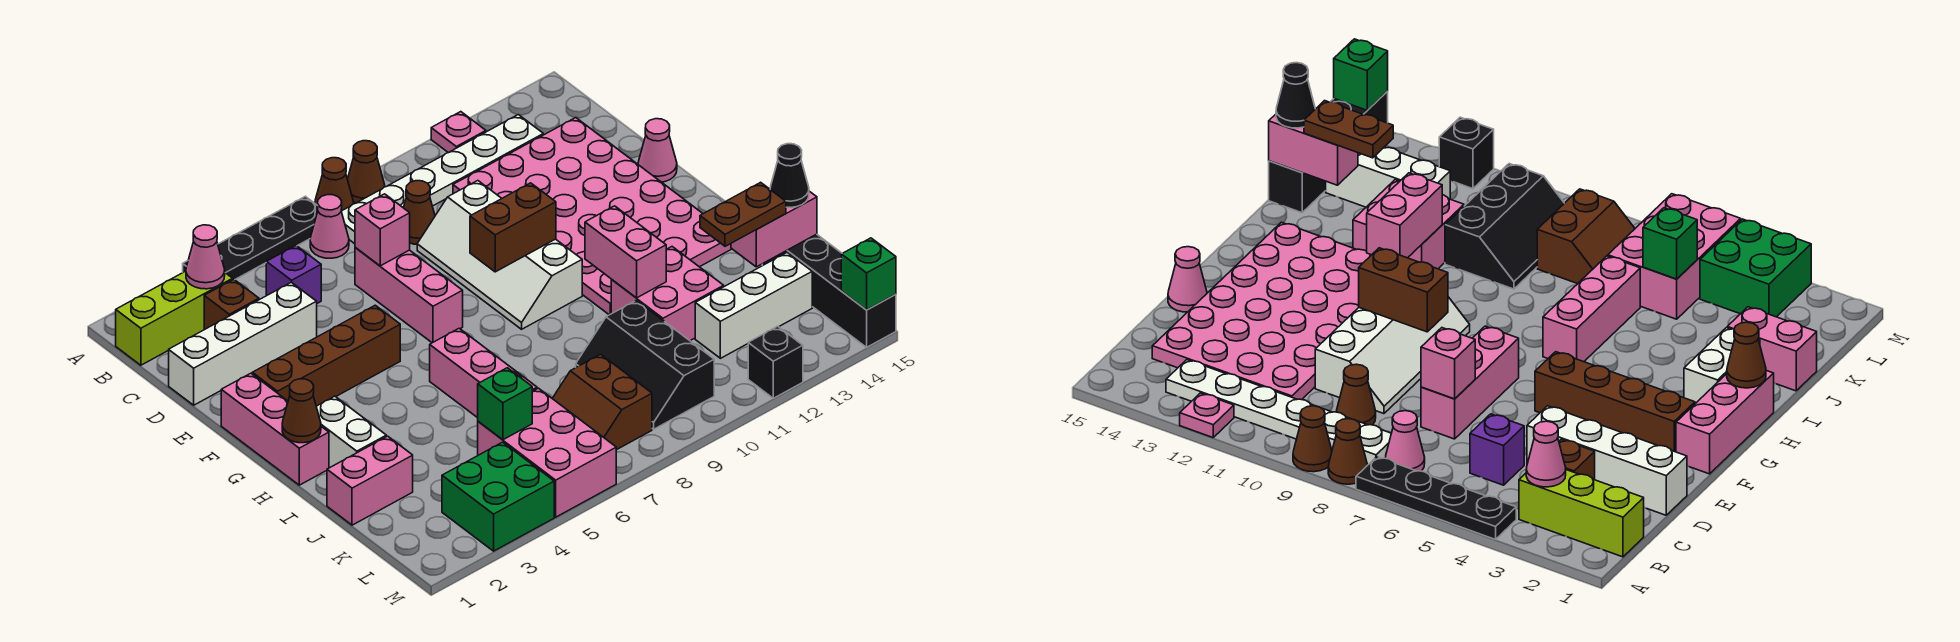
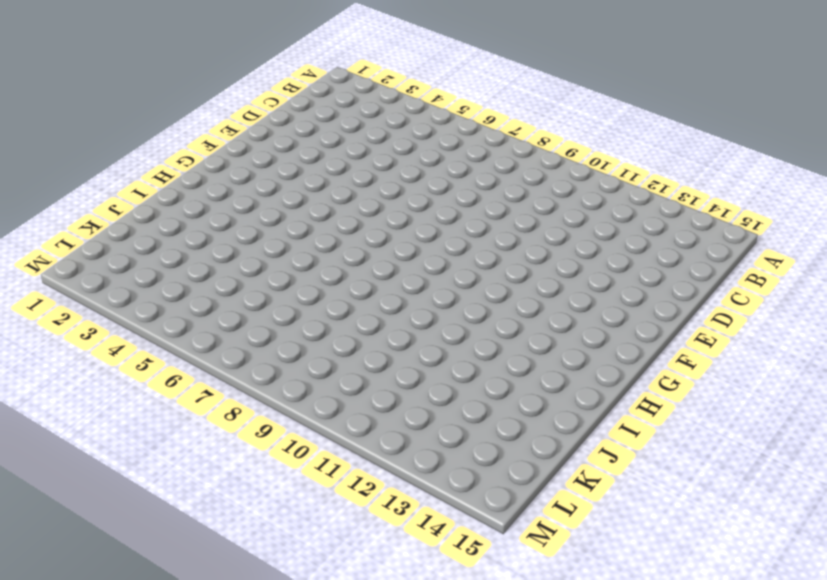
none -> black 1x4 plate [183,196,318,280]
none -> brown 1x1 cone [315,158,354,211]
none -> brown 1x1 cone [347,141,385,203]
none -> pink 1x1 plate [431,112,486,153]

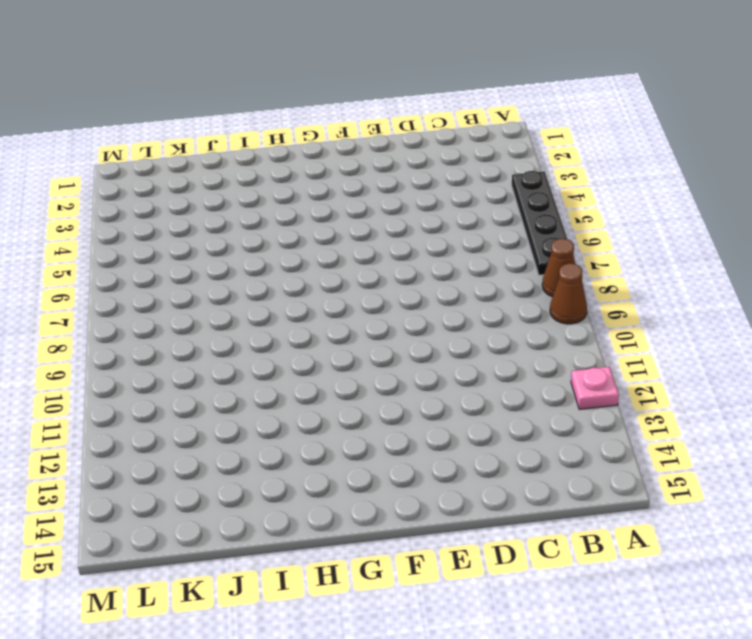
none -> lime 1x3 brick [116,271,233,365]
none -> pink 1x1 cone [310,195,349,258]
none -> white 1x6 plate [341,115,543,244]
none -> brown 1x1 brick [204,279,259,330]

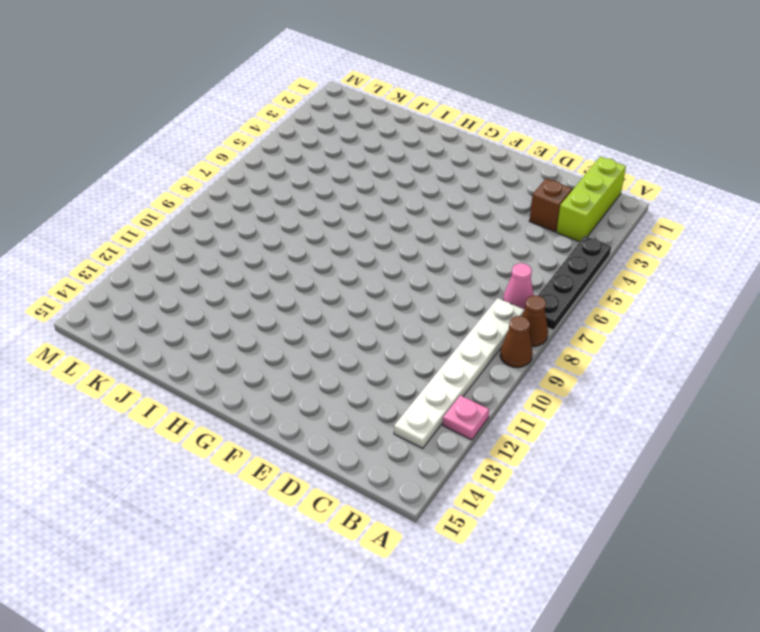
none -> purple 1x1 brick [266,246,321,303]
none -> brown 1x1 cone [404,181,435,244]
none -> pink 4x6 plate [453,118,732,315]
none -> white 1x4 brick [169,282,317,405]

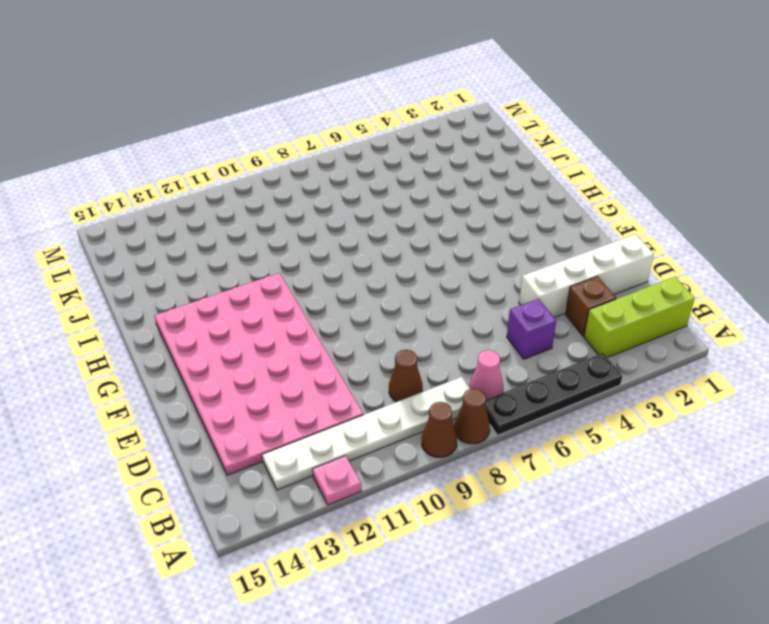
none -> pink 1x3 brick [355,248,463,343]
none -> white 2x4 slope [417,181,582,329]
none -> pink 1x1 cone [638,119,677,182]
none -> pink 1x3 brick [221,373,329,485]

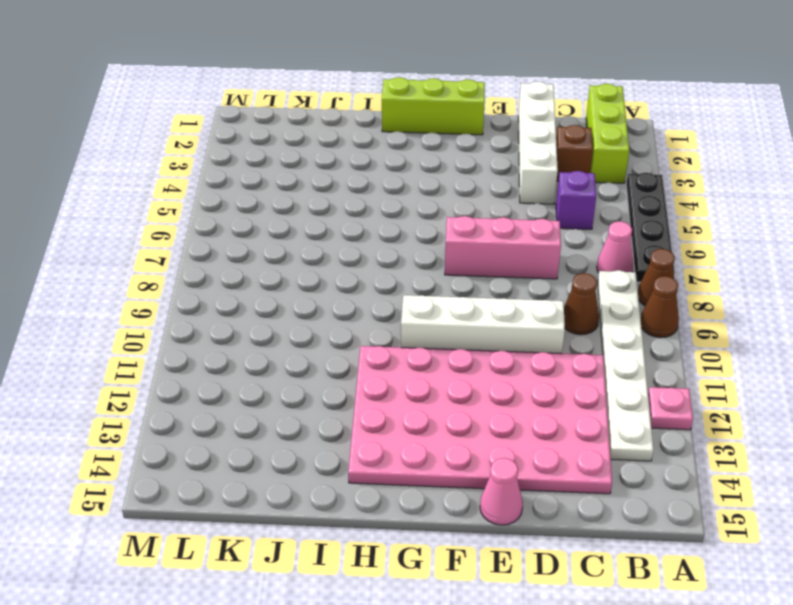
lime 1x3 brick [382,77,485,135] -> pink 1x3 brick [221,373,329,485]
none -> brown 1x4 brick [252,305,400,406]
none -> white 1x2 brick [316,396,386,468]
none -> pink 1x3 brick [430,328,537,418]
none -> pink 2x2 brick [611,247,724,341]

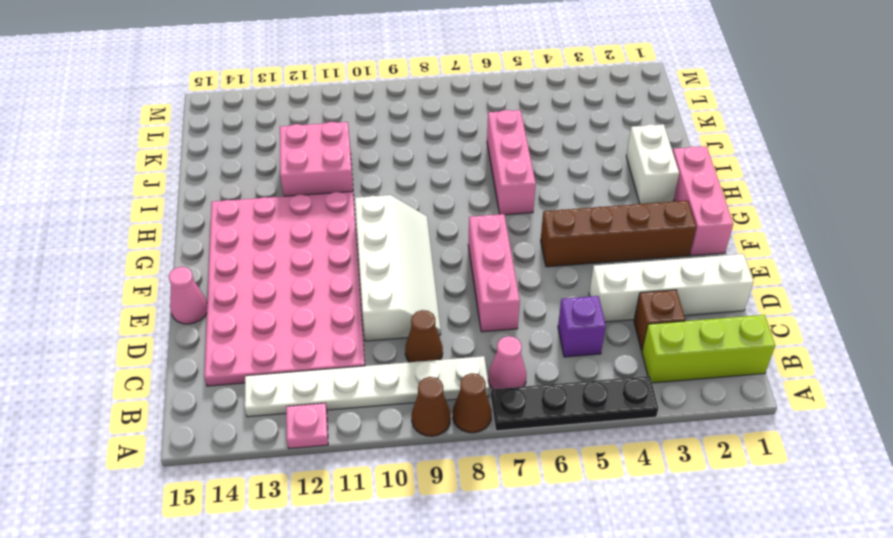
none -> pink 1x2 brick [327,436,413,525]
none -> black 2x3 slope [576,300,714,429]
none -> black 1x4 brick [762,234,896,347]
none -> pink 2x3 brick [478,388,616,517]

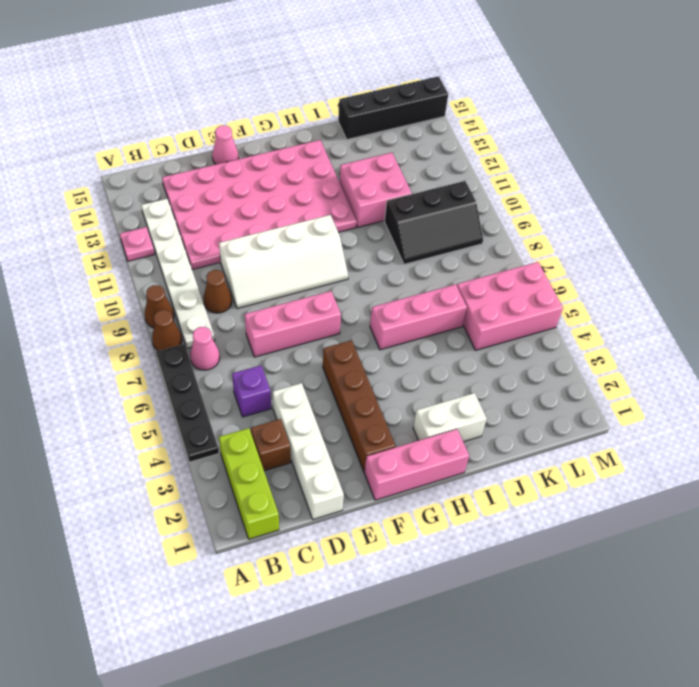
none -> pink 1x2 brick [327,436,413,525]
none -> brown 2x2 slope [552,354,652,450]
none -> white 1x3 brick [695,253,812,358]
none -> green 2x2 brick [442,442,554,551]

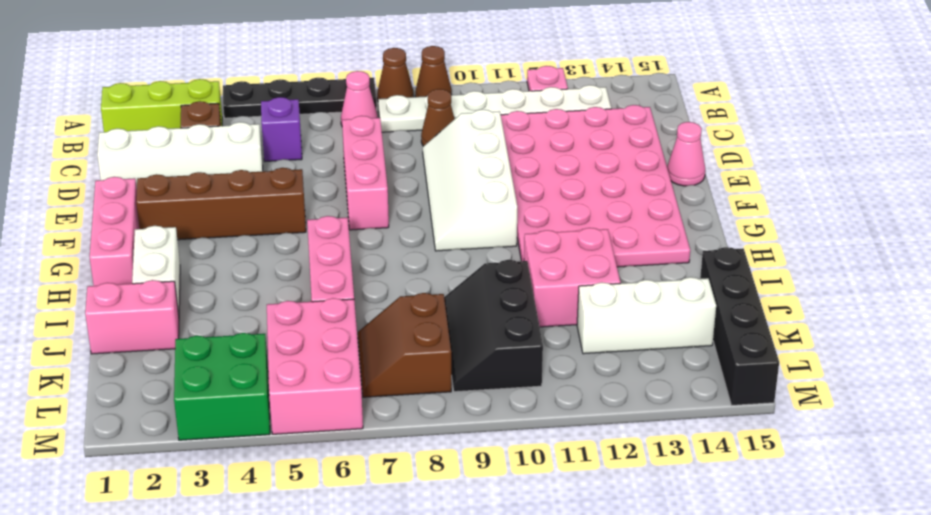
none -> black 1x1 brick [748,326,803,398]
none -> pink 1x1 cone [186,225,225,289]
none -> pink 1x1 brick [355,194,410,266]
none -> brown 1x2 brick [470,183,556,272]

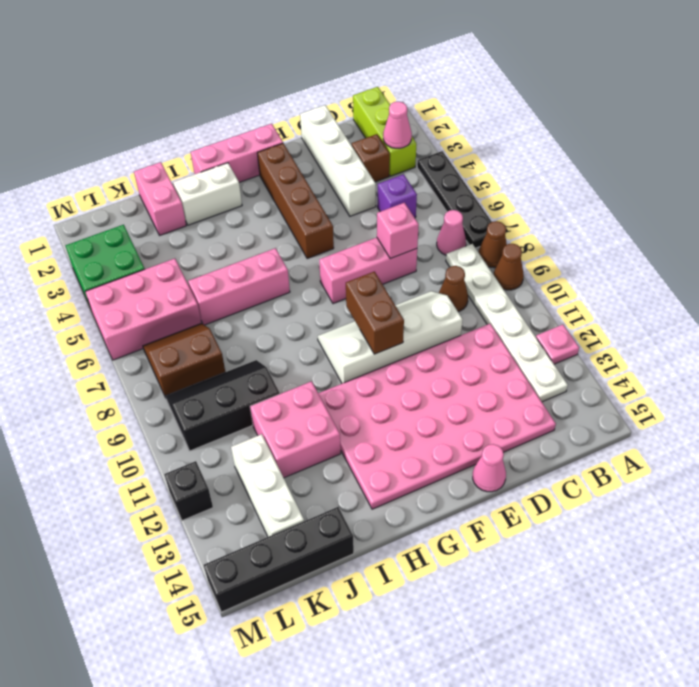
none -> brown 1x1 cone [282,379,321,443]
none -> pink 1x2 brick [585,206,666,298]
none -> pink 1x2 brick [731,191,817,267]
none -> green 1x1 brick [478,368,532,440]

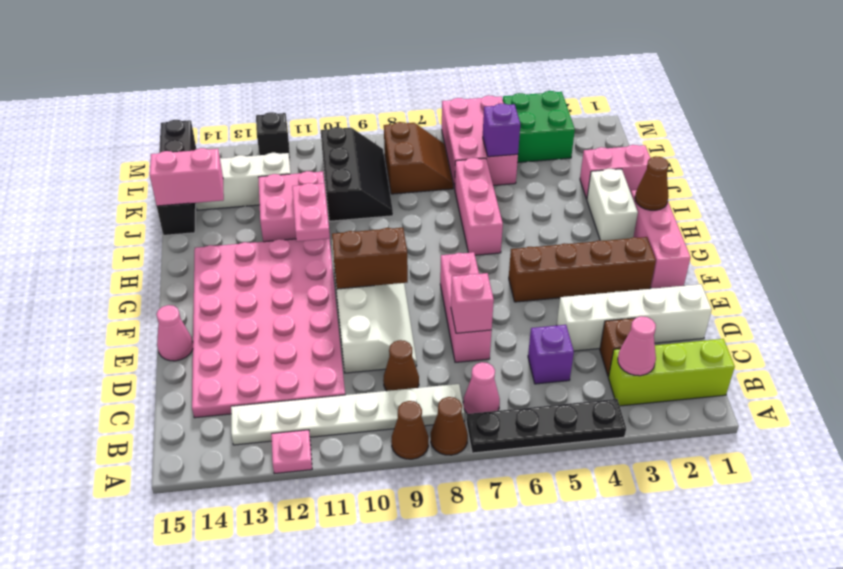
pink 1x2 plate [292,183,330,241] -> pink 1x2 brick [585,206,666,298]
purple 1x1 brick [483,104,520,157] -> green 1x1 brick [478,368,532,440]
none -> green 1x1 brick [841,238,896,310]
none -> brown 1x2 plate [700,182,786,246]
none -> black 1x1 cone [770,144,809,207]

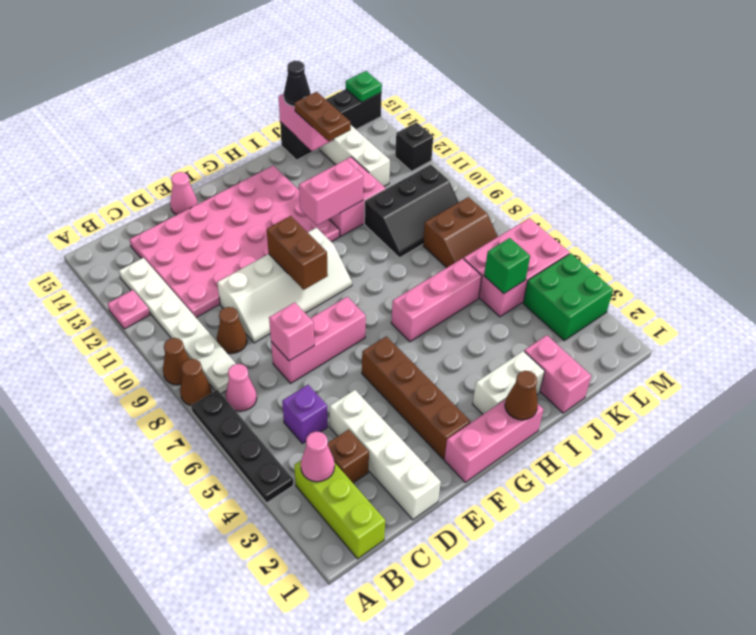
green 1x1 plate [346,71,382,102] -> green 1x1 brick [841,238,896,310]

